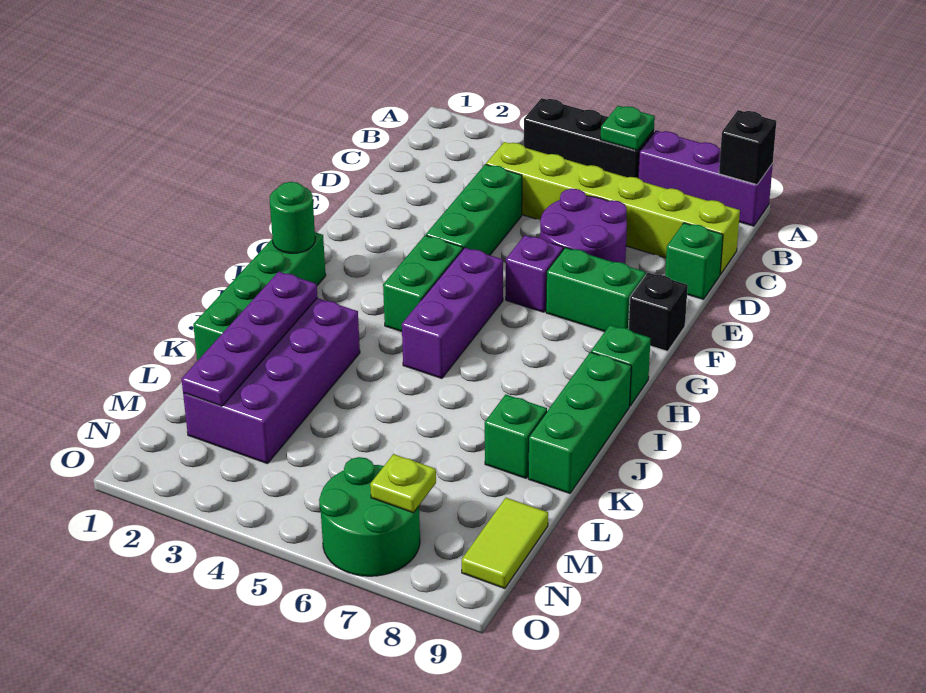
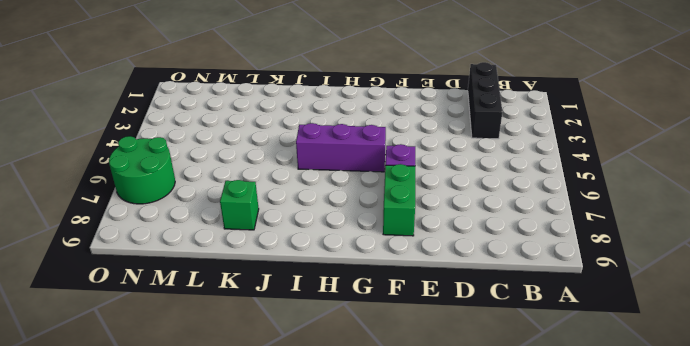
black 1x3 brick [468,62,502,139] -> black 1x3 brick moved to [524,98,654,178]
none -> purple 1x3 brick [638,130,773,226]
none -> lime 1x6 brick [486,142,740,274]
none -> green 1x3 brick [426,164,522,255]

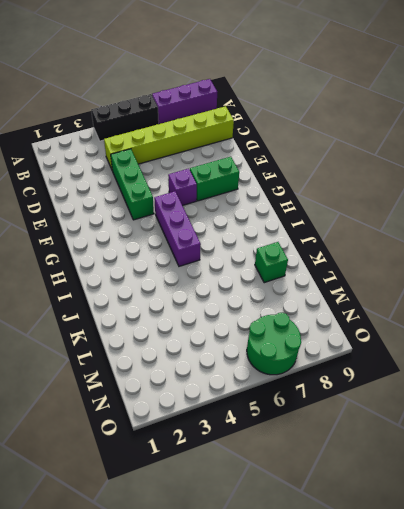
none -> purple 2x2 round brick [540,189,627,264]
none -> green 1x1 brick [665,223,723,299]
none -> black 1x1 brick [628,273,688,351]

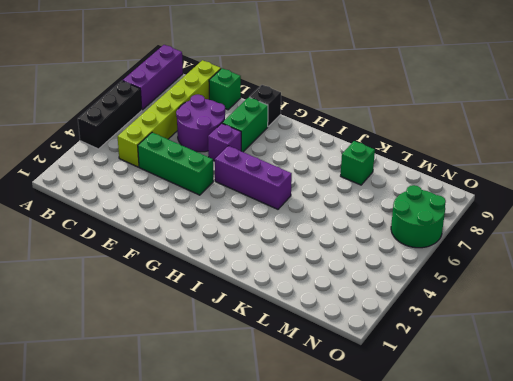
none -> green 1x2 brick [383,235,463,332]
none -> green 1x4 brick [193,232,326,361]
none -> green 1x1 brick [591,325,651,406]

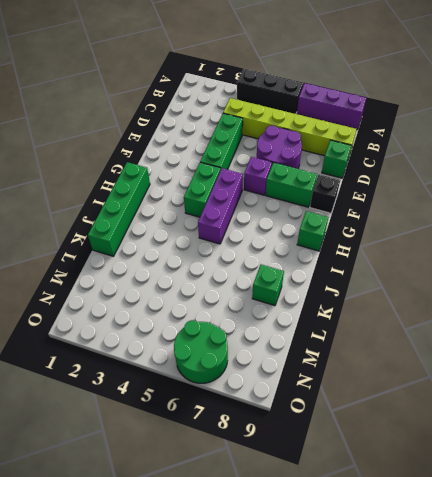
none -> green 1x3 brick [528,352,631,493]
none -> purple 2x4 brick [183,298,360,464]
none -> lime 1x2 tile [462,498,548,589]

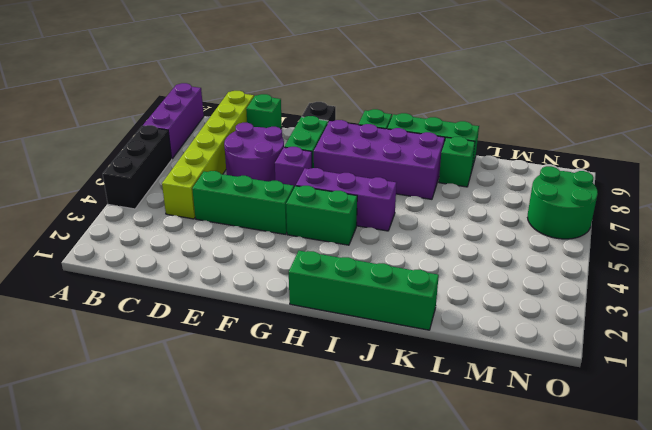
purple 2x4 brick [314,120,445,199] -> purple 2x4 brick moved to [183,298,360,464]
none -> lime 1x2 tile [462,498,548,589]
none -> green 1x1 plate [601,106,655,150]
none -> black 1x1 brick [719,110,776,184]

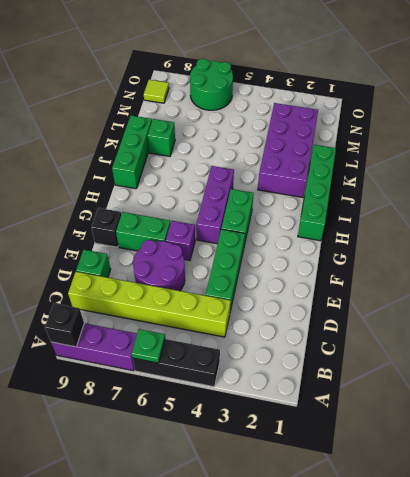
lime 1x1 tile [144,80,169,103] -> lime 1x2 tile [462,498,548,589]
none -> green 1x1 brick [591,325,651,406]
none -> green 1x1 round brick [270,182,315,253]
none -> purple 1x4 plate [182,272,318,406]

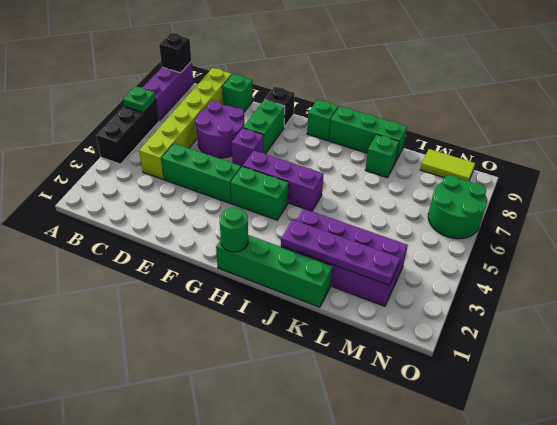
none -> lime 1x1 plate [370,454,436,513]

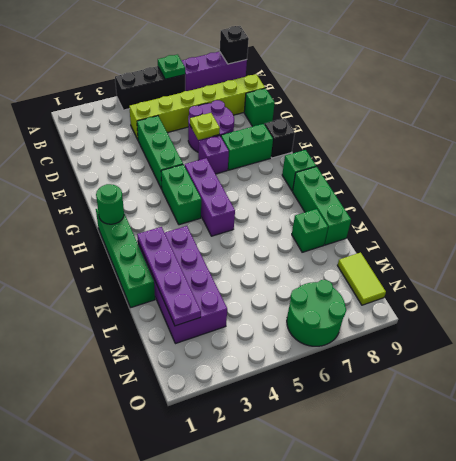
lime 1x1 plate [190,113,220,140] -> lime 1x1 plate moved to [370,454,436,513]

